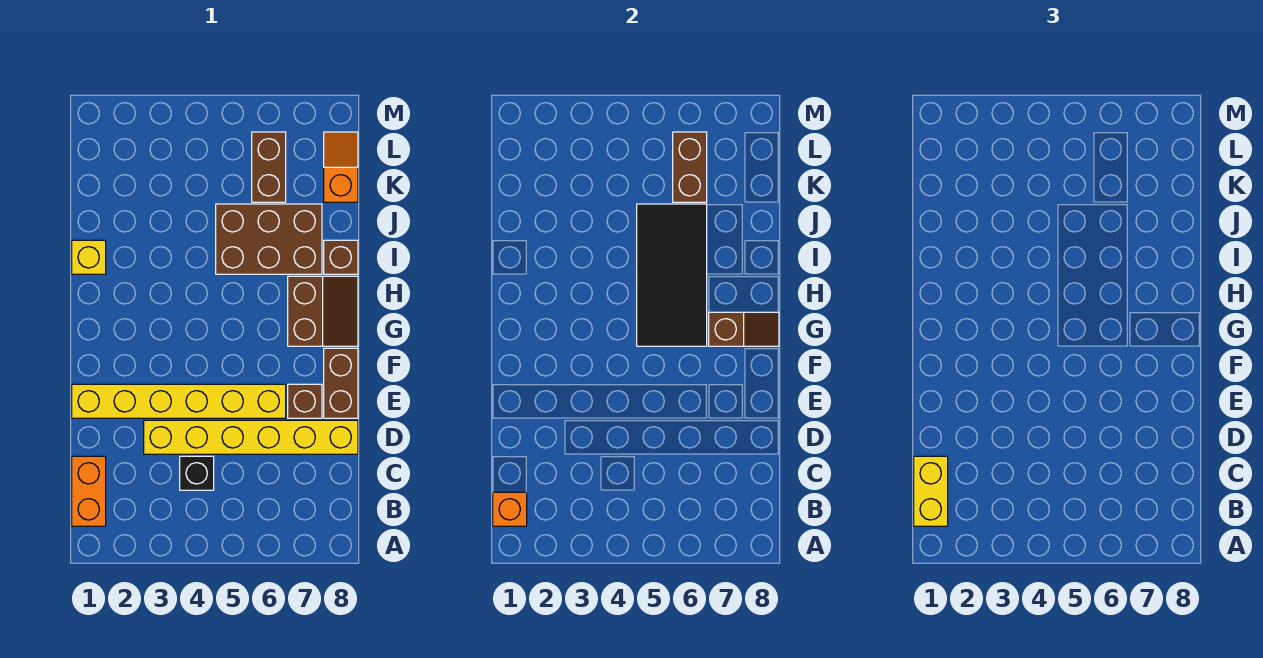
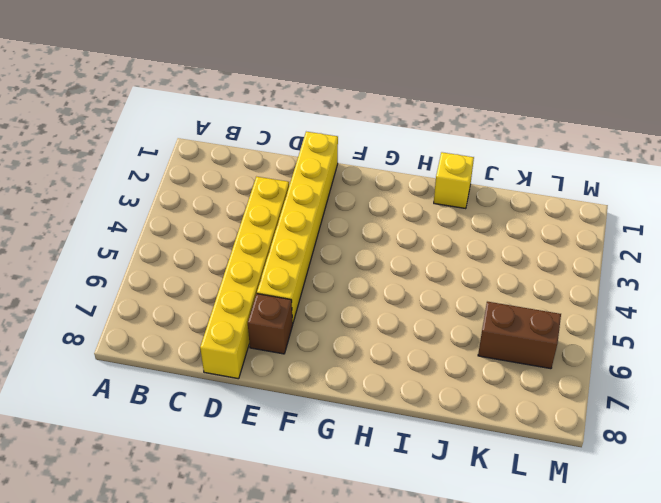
none -> orange 1x2 brick [72,456,106,526]
none -> black 1x1 brick [180,456,214,490]
none -> brown 1x2 brick [324,348,358,418]

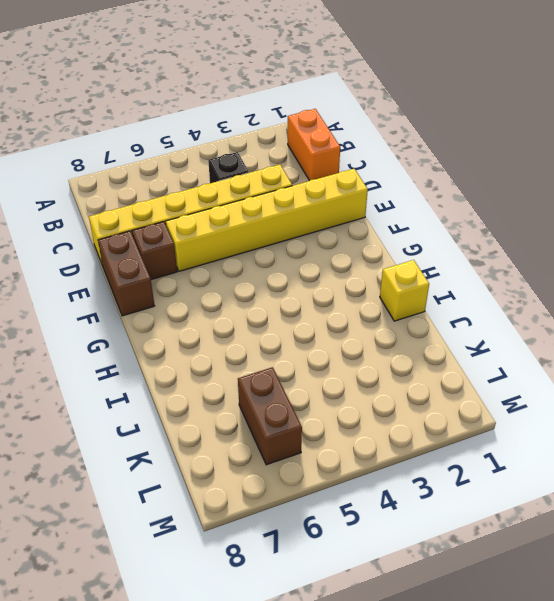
none -> brown 2x2 slope [288,276,358,346]
none -> brown 2x3 brick [216,204,322,274]
none -> brown 1x1 brick [324,240,358,274]

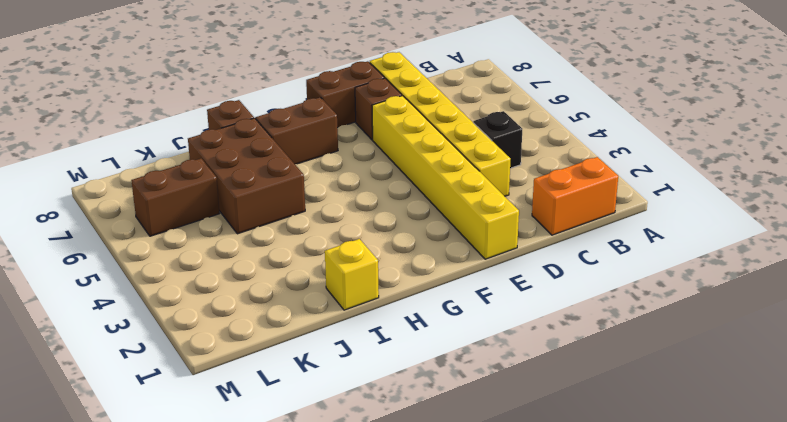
none -> orange 1x2 slope [324,132,358,202]
none -> orange 1x1 brick [493,492,527,526]
none -> black 2x4 tile [637,204,707,346]

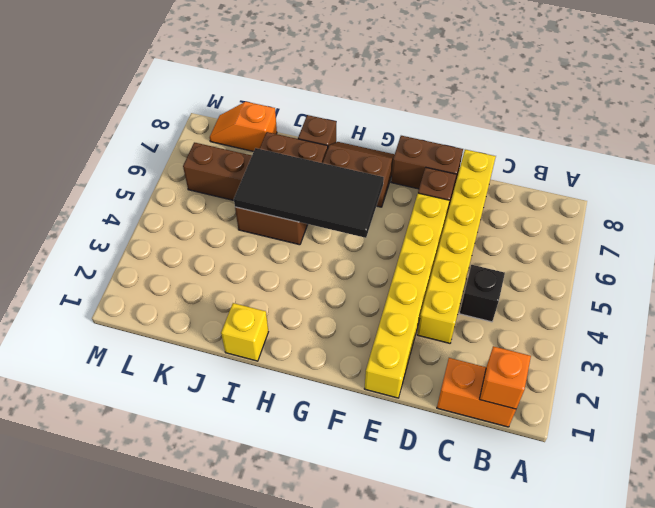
none -> brown 1x2 slope [709,312,779,346]
none -> brown 1x2 brick [673,132,707,202]
none -> yellow 1x2 brick [914,456,948,526]

